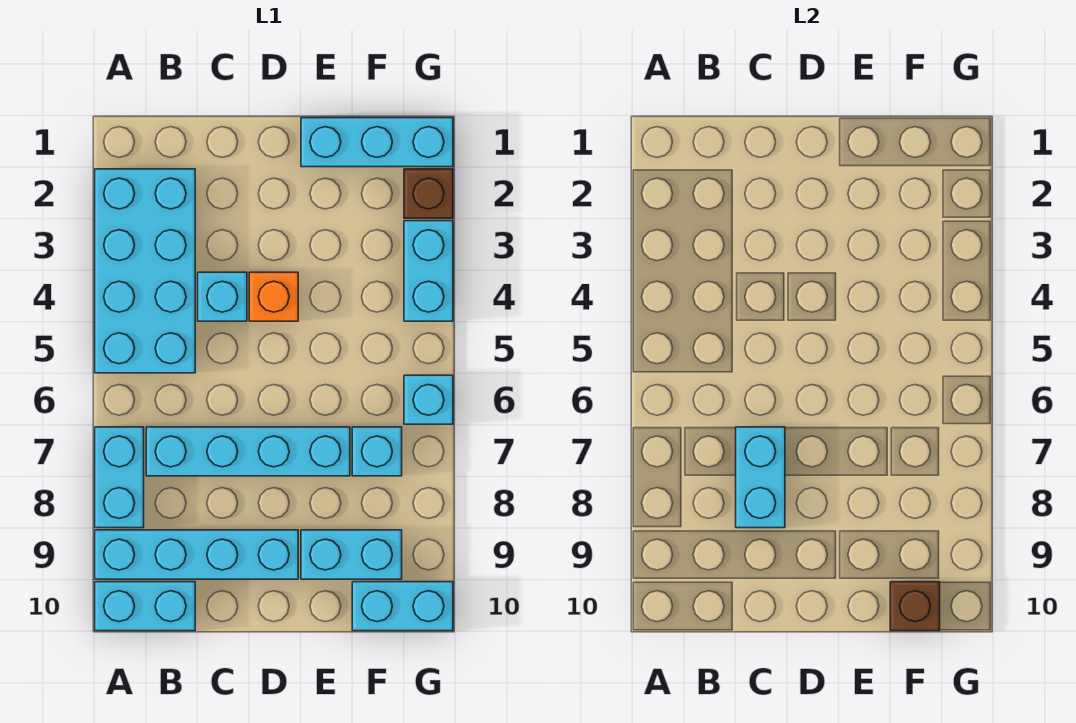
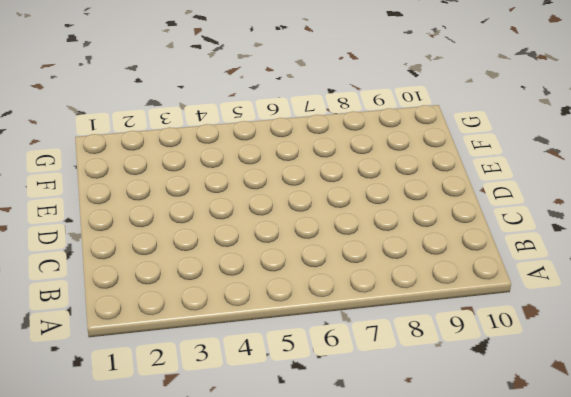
none -> cyan 2x4 brick [95,169,195,373]
none -> cyan 1x2 brick [95,427,144,528]
none -> cyan 1x4 brick [95,530,298,579]

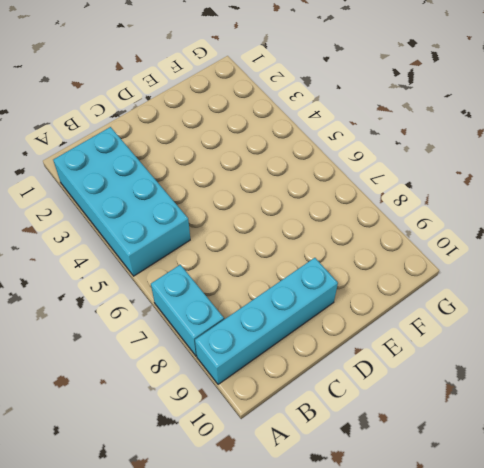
none -> cyan 1x2 brick [95,582,195,631]
none -> cyan 1x4 brick [146,427,350,476]
none -> cyan 1x1 brick [198,272,247,321]

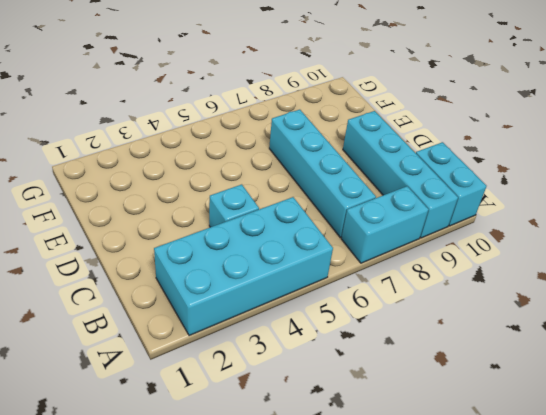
none -> orange 1x1 brick [249,272,298,321]
none -> cyan 1x3 brick [301,118,453,167]
none -> cyan 1x2 brick [301,530,402,579]

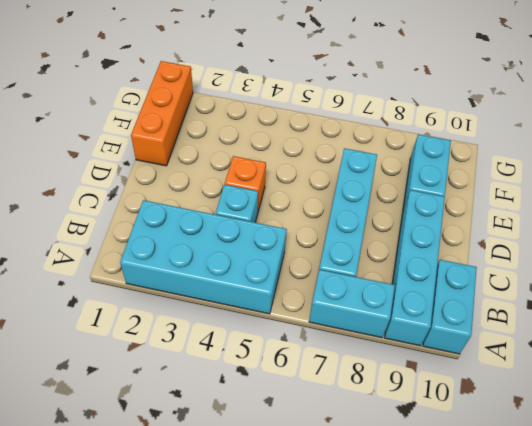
orange 1x3 brick [131,61,193,166] -> cyan 1x3 brick [301,118,453,167]
none -> cyan 1x1 brick [352,427,402,476]
none -> cyan 1x2 brick [352,582,453,631]
none -> brown 1x1 brick [404,169,453,218]

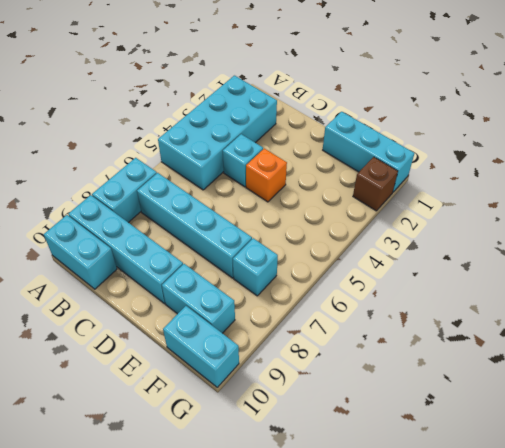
none -> cyan 1x2 brick [404,221,453,321]
none -> cyan 1x1 brick [404,375,453,424]
none -> cyan 1x2 brick [736,427,785,528]

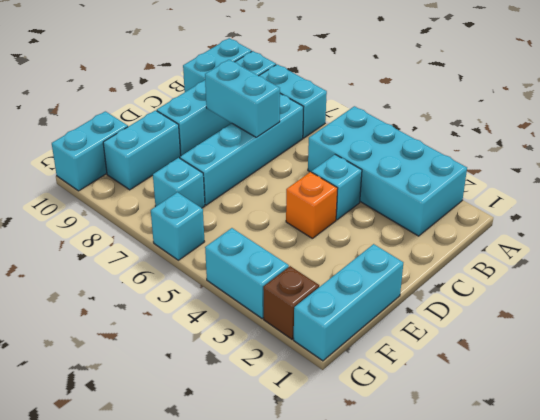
none -> brown 1x1 brick [890,582,940,631]

